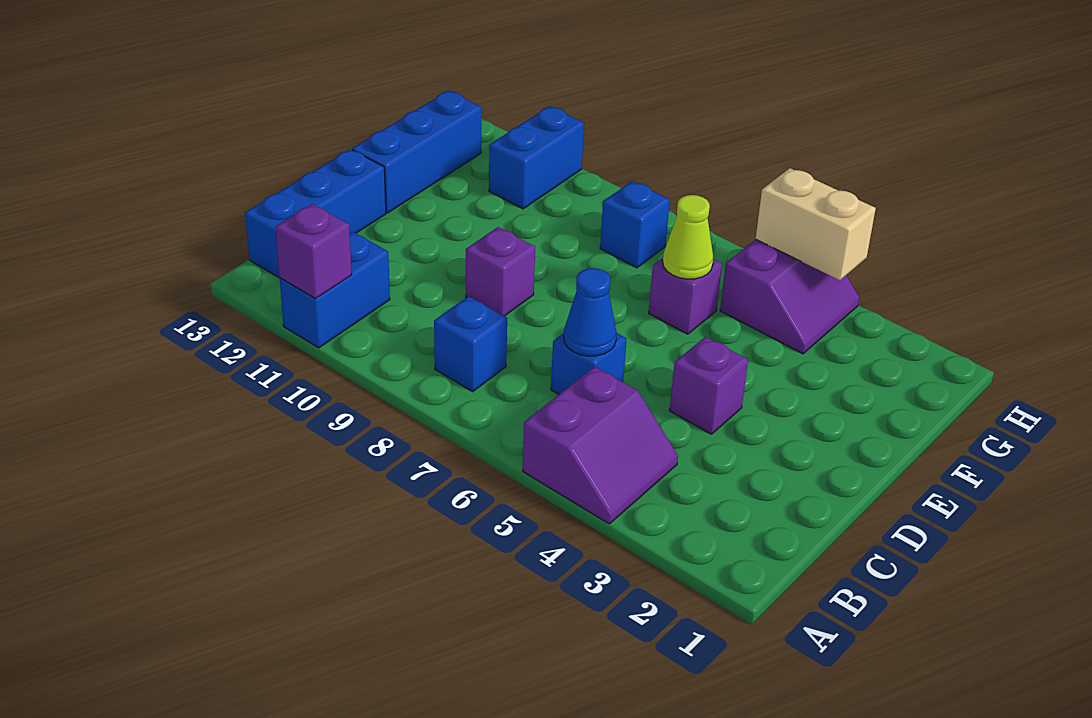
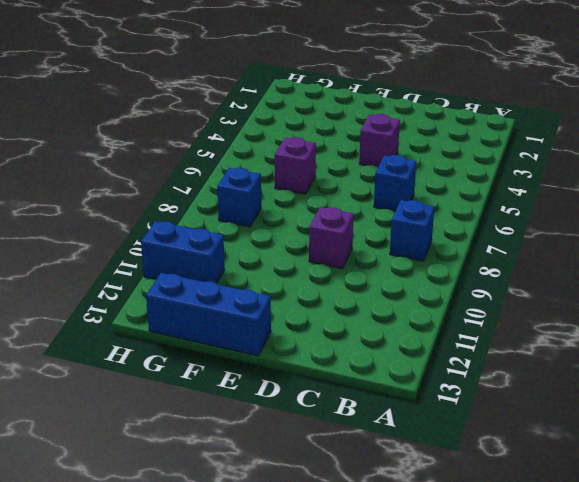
none -> purple 2x2 slope [523,367,678,524]
none -> blue 1x2 brick [280,232,390,348]
none -> blue 1x3 brick [245,149,386,278]

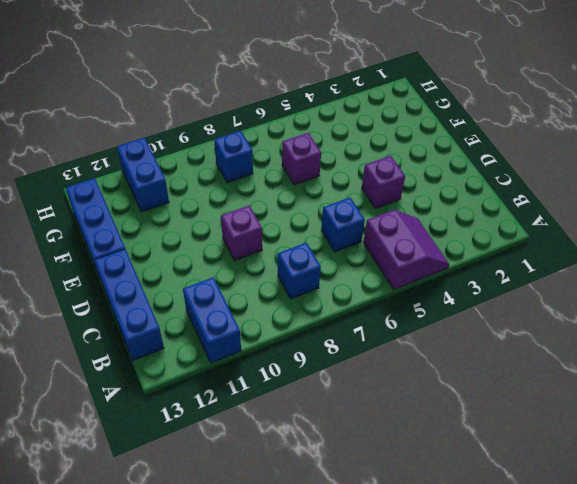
none -> purple 2x2 slope [720,239,859,354]
none -> purple 1x1 brick [275,204,352,298]
none -> blue 1x1 cone [564,268,617,356]

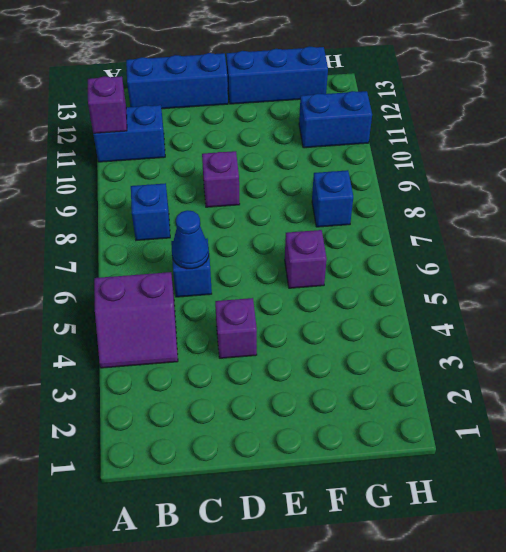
none -> purple 2x2 slope [720,239,859,354]
none -> lime 1x1 cone [663,195,713,279]
none -> tan 1x2 brick [756,168,876,280]

